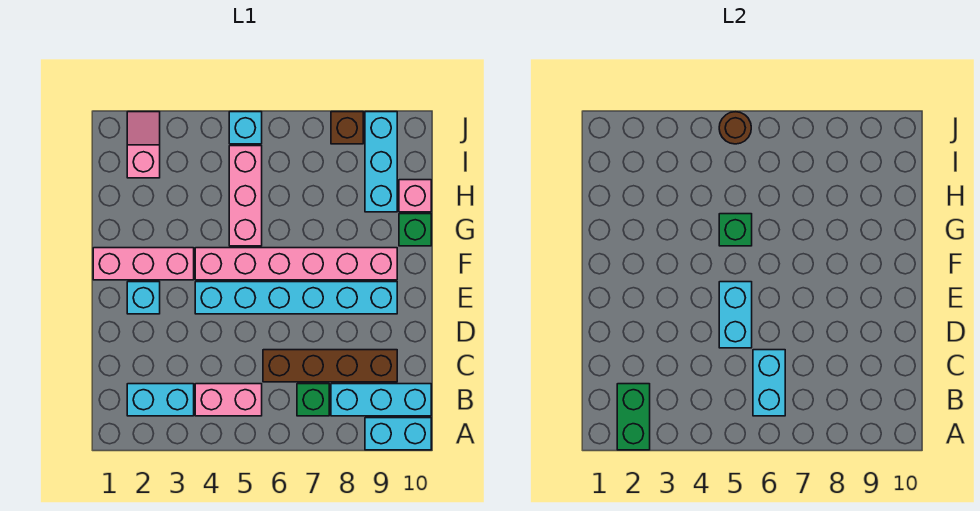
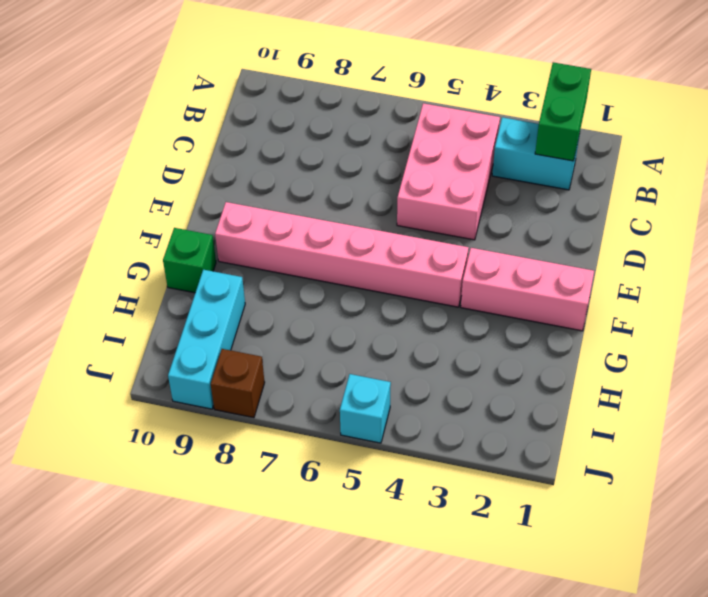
pink 2x3 brick [397,103,500,240] -> pink 1x2 brick [195,384,262,416]
none -> cyan 1x2 brick [365,418,431,450]
none -> green 1x1 brick [297,384,329,416]
none -> cyan 1x3 brick [331,384,431,416]

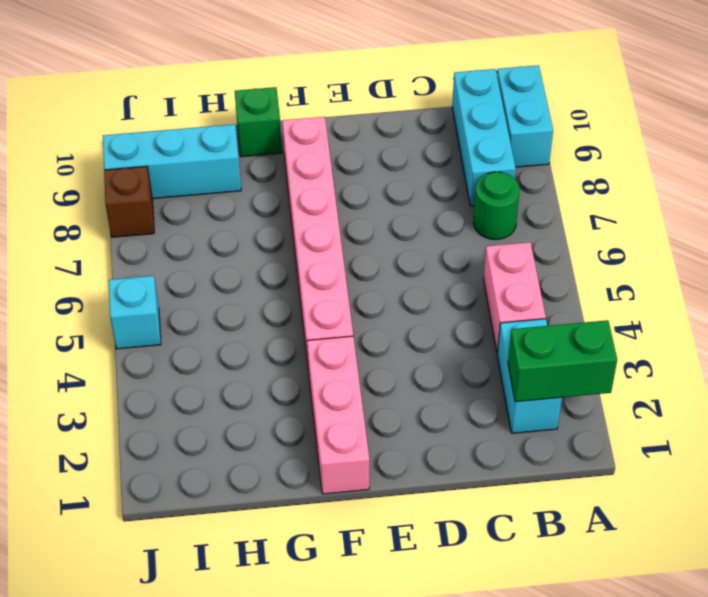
green 1x1 round brick [474,172,519,239] -> green 1x1 brick [297,384,329,416]
none -> brown 1x4 brick [263,350,397,382]
none -> cyan 1x1 brick [127,282,160,314]
none -> cyan 1x6 brick [195,282,397,314]

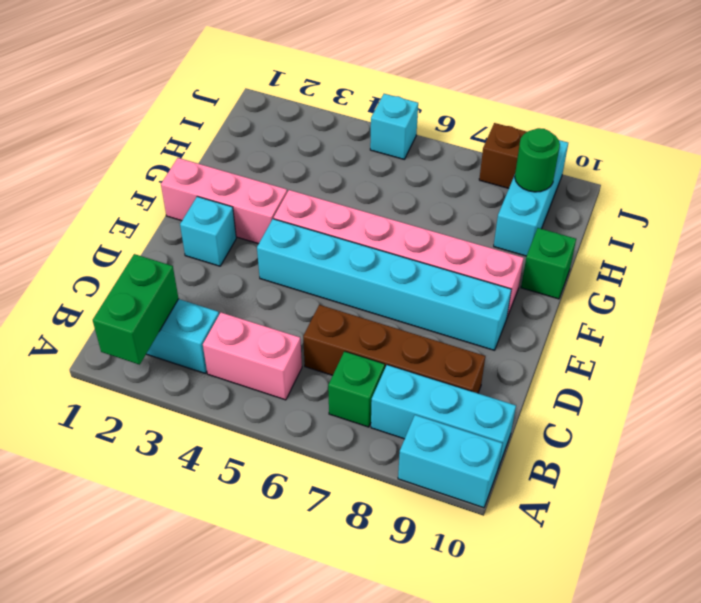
green 1x1 round brick [515,128,560,192] -> none
none -> pink 1x3 brick [229,146,262,246]
none -> pink 1x1 brick [399,180,431,212]
none -> pink 1x2 slope [127,112,160,178]

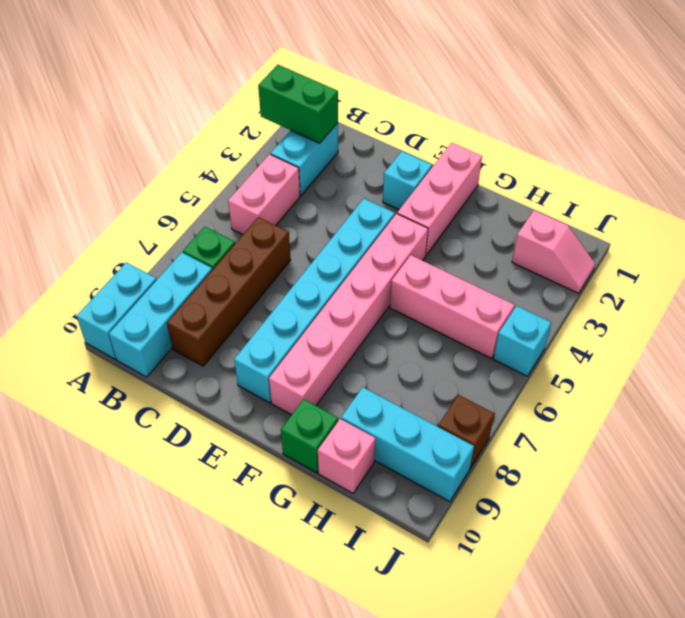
none -> cyan 1x2 brick [753,350,785,416]
none -> cyan 1x2 brick [719,282,752,348]
none -> green 1x1 brick [719,214,752,246]

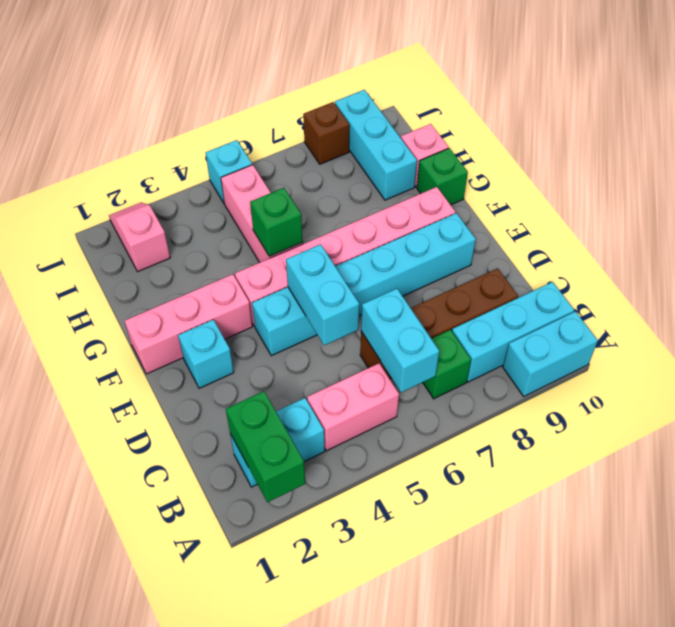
none -> brown 1x1 round brick [719,112,751,144]

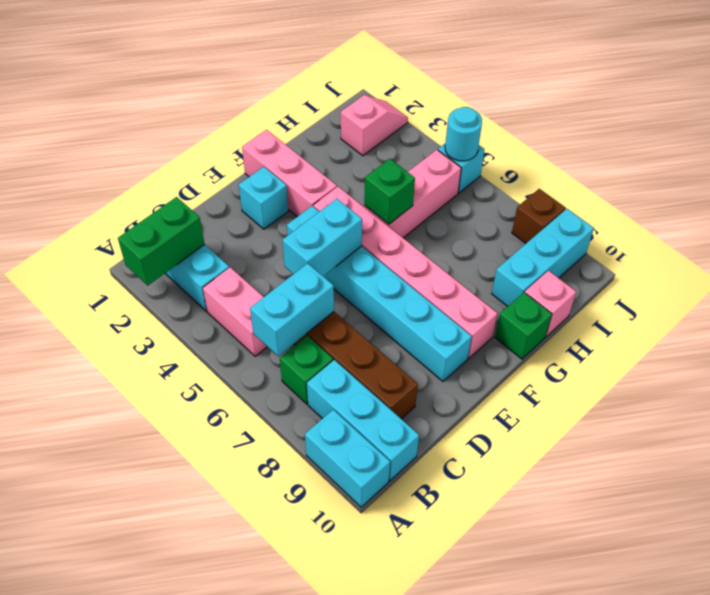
cyan 1x1 round brick [445,107,482,161] -> brown 1x1 round brick [719,112,751,144]

